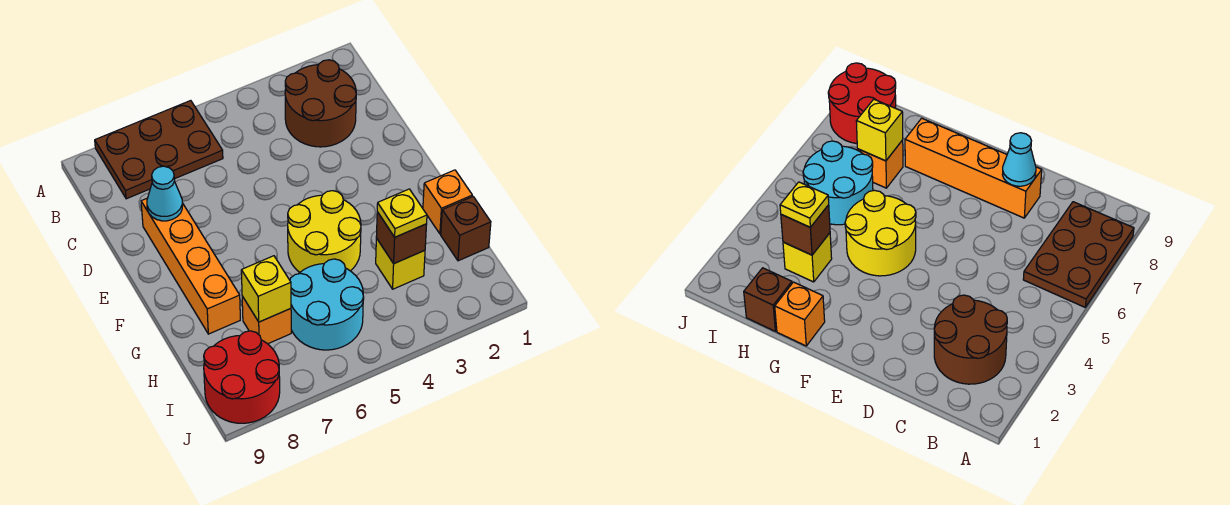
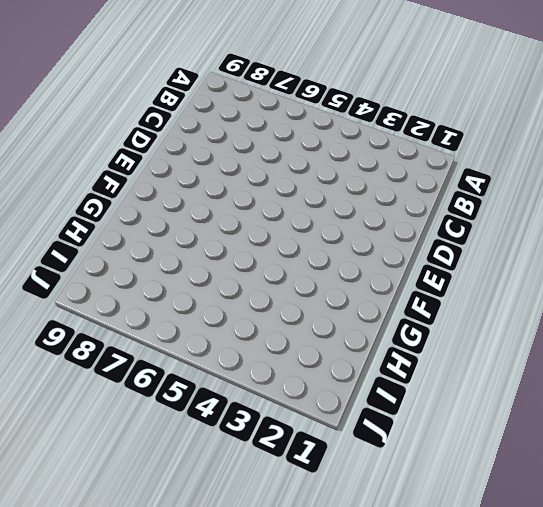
none -> brown 2x3 plate [95,101,223,199]
none -> brown 2x2 round brick [285,60,356,147]
none -> orange 1x4 brick [141,198,240,334]

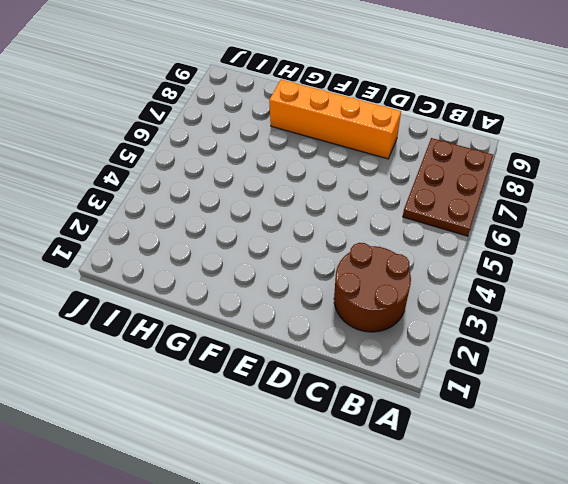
none -> yellow 2x2 round brick [288,191,361,272]
none -> orange 1x1 brick [423,170,472,234]
none -> brown 1x1 brick [441,197,491,261]

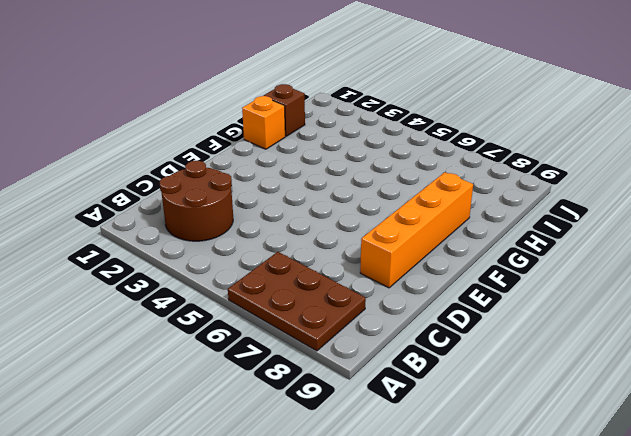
none -> yellow 2x2 round brick [288,191,361,272]
none -> yellow 1x1 brick [376,238,425,289]
none -> cyan 2x2 round brick [290,259,364,350]

